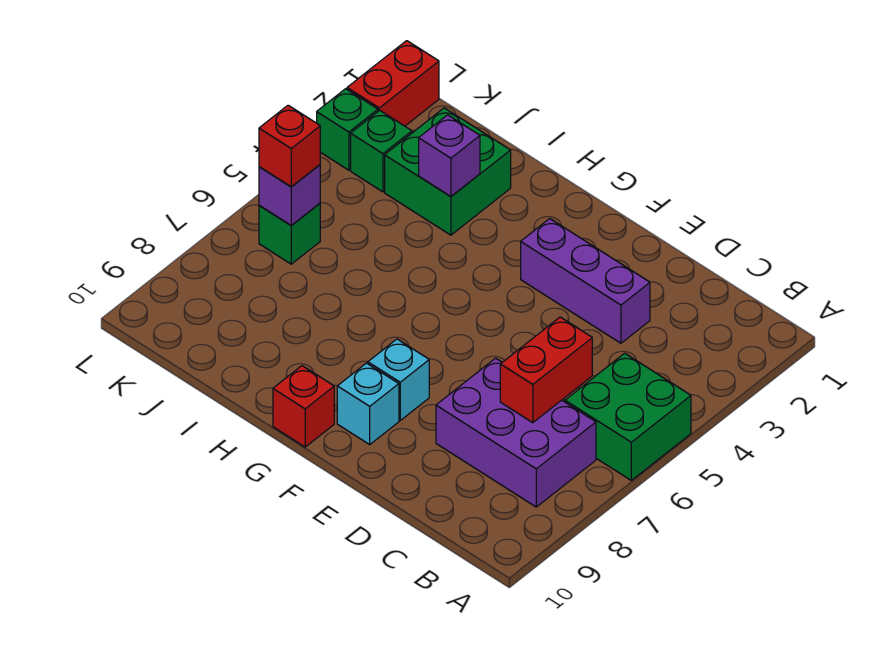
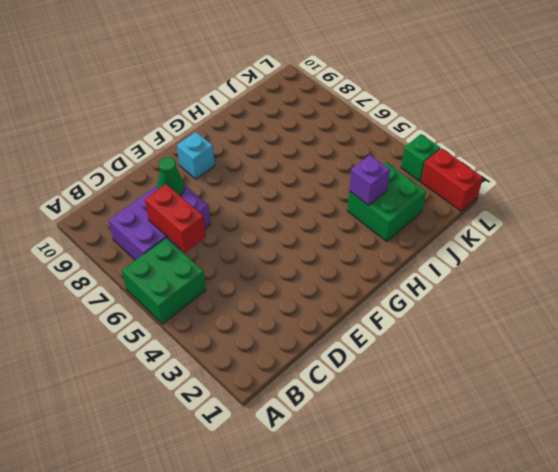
green 1x1 cone [157,157,184,196] -> none
none -> purple 1x3 brick [521,219,650,343]
none -> cyan 1x1 brick [368,339,429,420]
none -> red 1x1 brick [273,366,334,447]

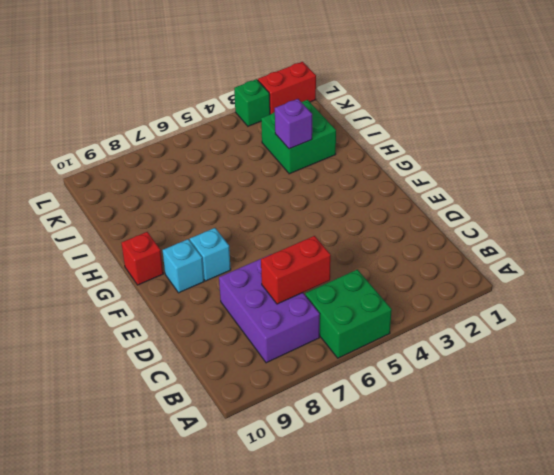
none -> purple 1x3 brick [521,219,650,343]
none -> green 1x1 brick [351,110,412,192]
none -> green 1x1 brick [259,203,320,264]

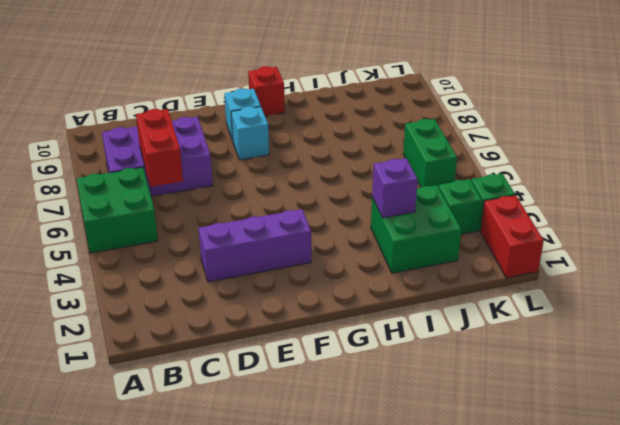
green 1x2 brick [403,119,457,187] -> green 1x1 brick [259,203,320,264]
none -> purple 1x1 brick [259,165,320,226]
none -> red 1x1 brick [259,105,320,187]

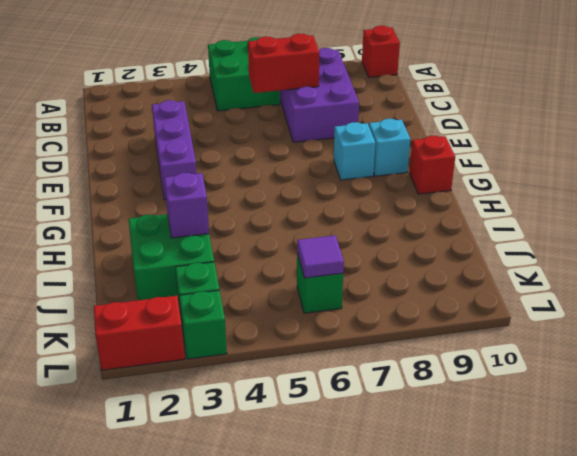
red 1x1 brick [362,26,400,78] -> red 1x1 brick moved to [259,105,320,187]
purple 1x1 tile [297,235,344,278] -> purple 1x1 brick [259,165,320,226]

